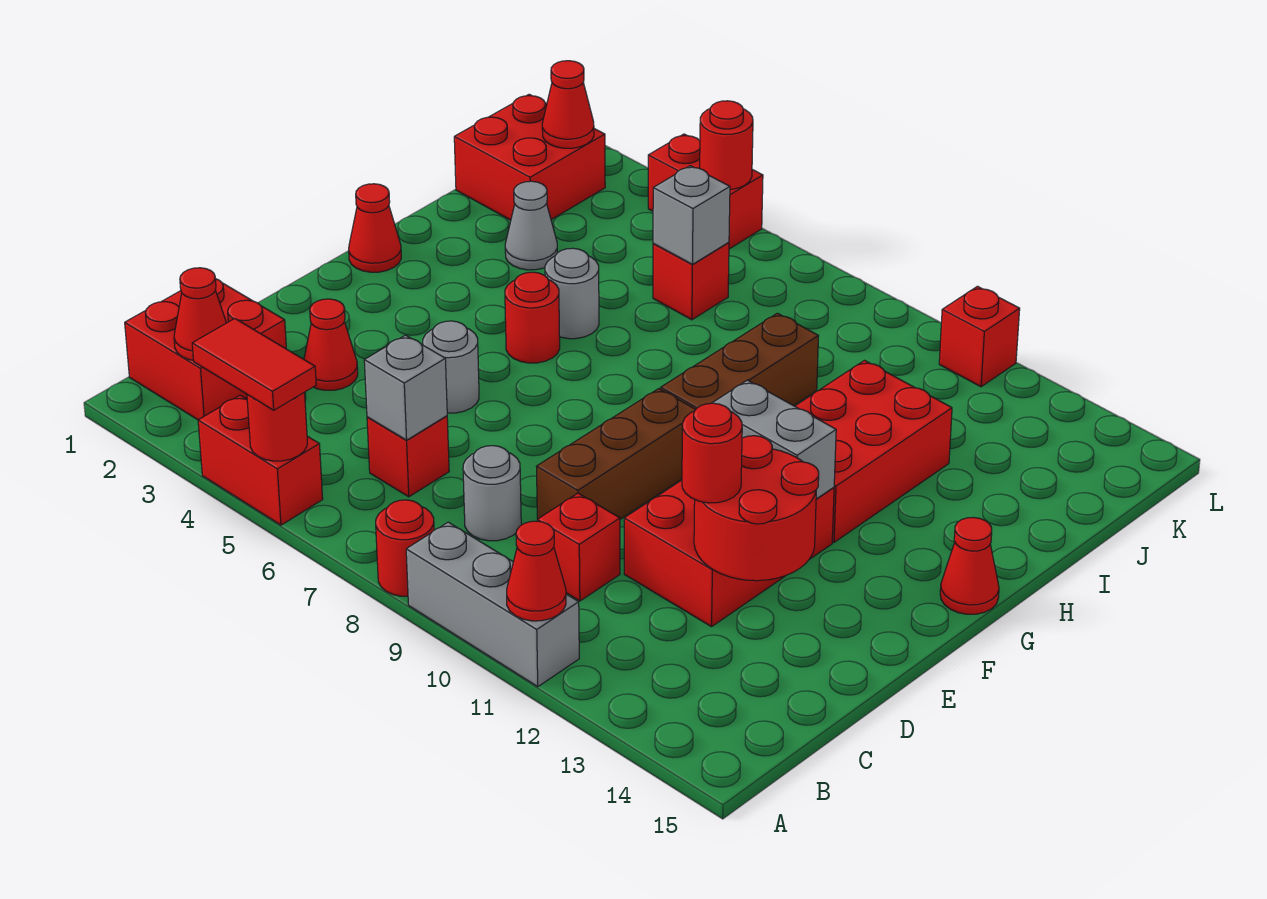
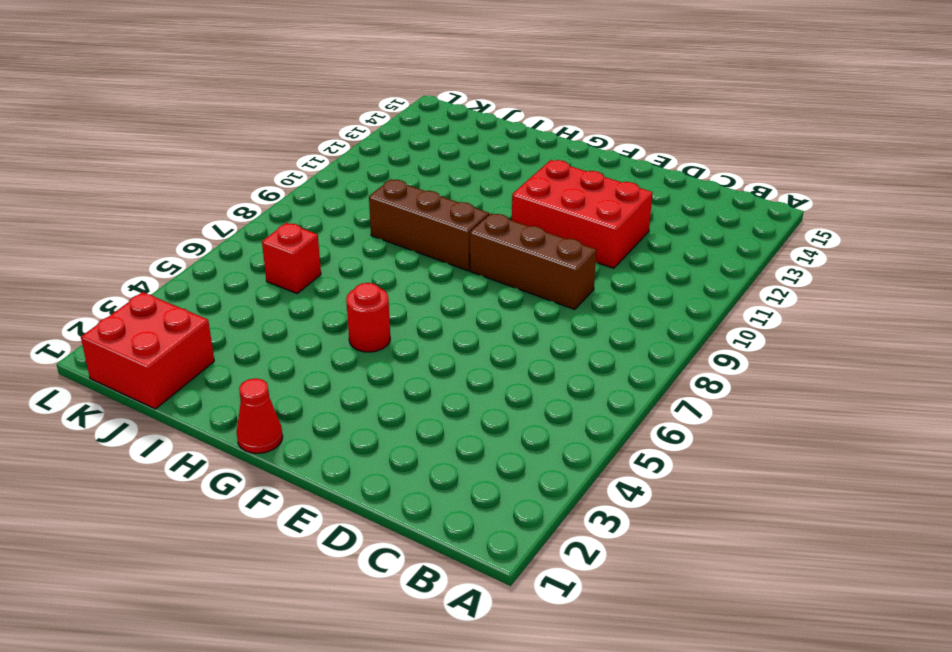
none -> red 1x2 brick [198,395,323,525]
none -> red 1x1 round brick [376,500,434,596]
none -> grey 1x3 brick [406,522,579,687]
none -> red 2x2 brick [125,279,286,420]

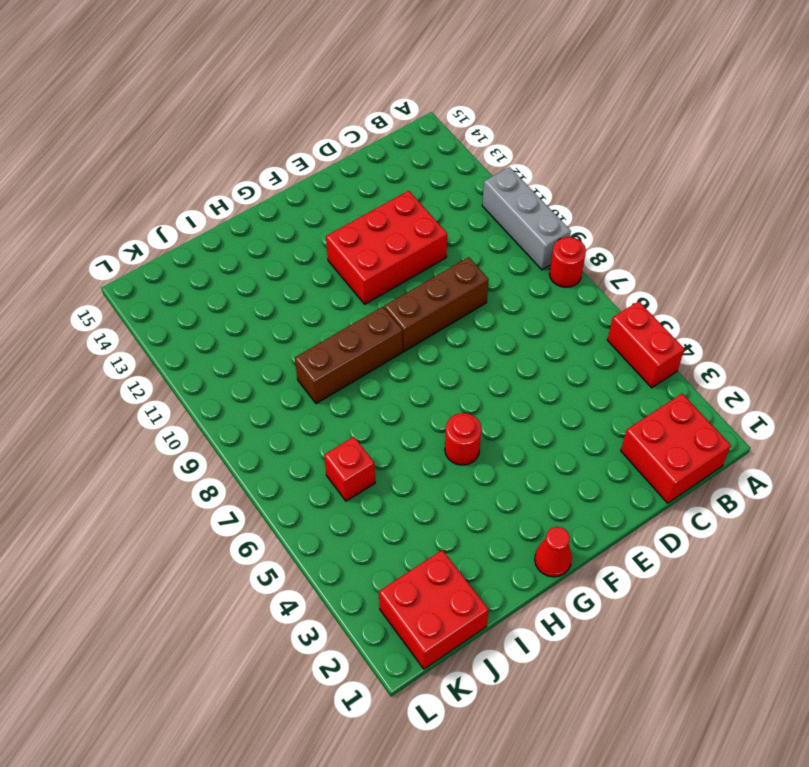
none -> red 1x1 brick [367,416,449,497]
none -> grey 1x1 round brick [463,446,521,541]
none -> red 1x1 brick [537,493,620,601]
none -> red 1x1 cone [304,299,358,390]

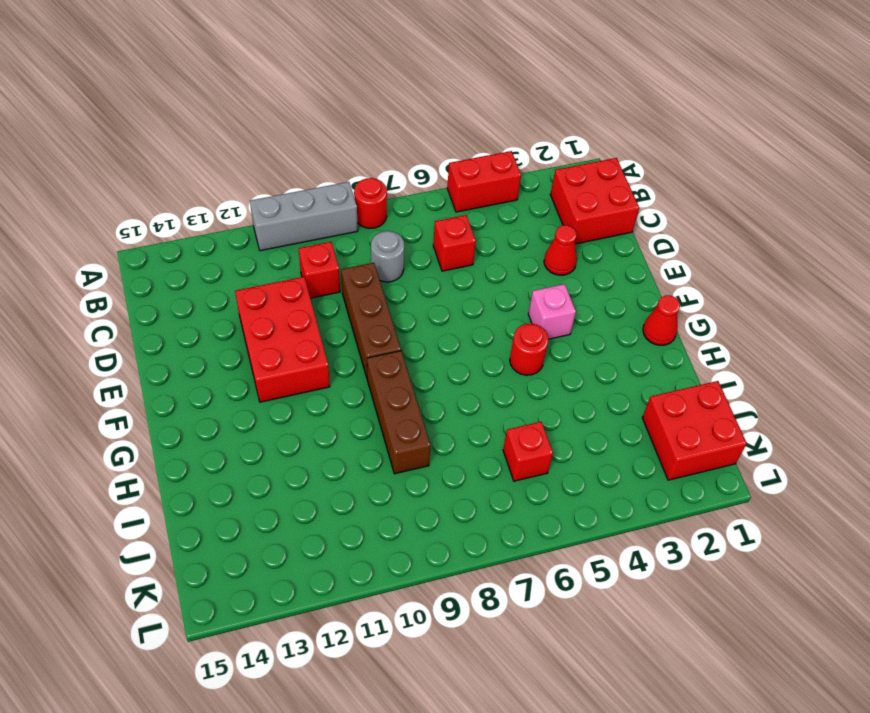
pink 1x1 brick [528,284,576,339] -> none
none -> grey 1x1 round brick [423,321,479,413]
none -> red 2x3 brick [795,360,952,542]
none -> red 1x1 cone [940,517,999,614]
none -> grey 1x1 round brick [545,248,599,339]

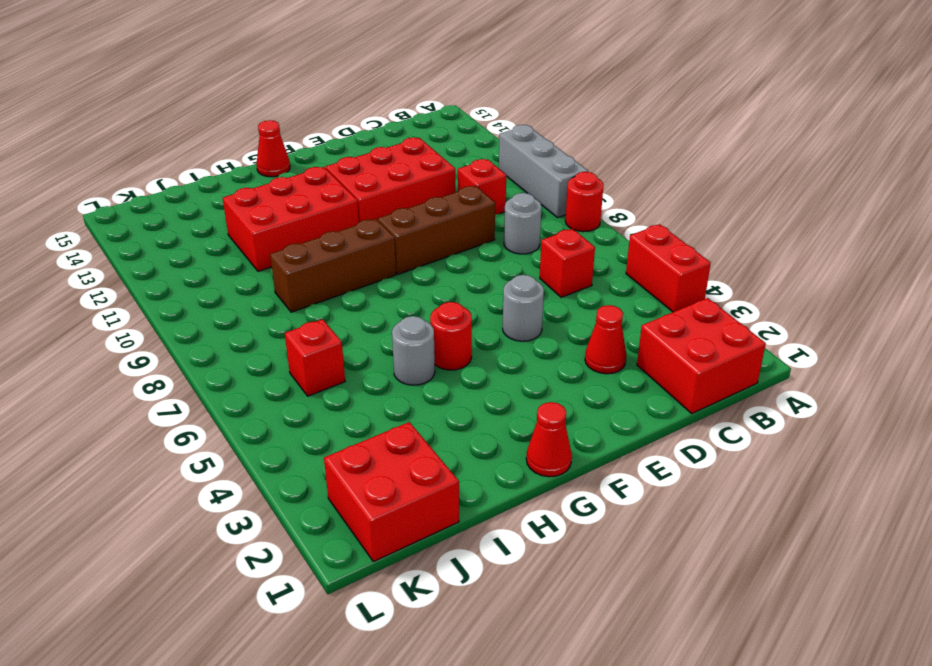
none -> grey 1x1 cone [505,181,557,270]
none -> red 1x2 brick [648,134,763,249]
none -> red 1x1 brick [939,286,1020,387]
none -> red 1x1 round brick [247,392,307,461]

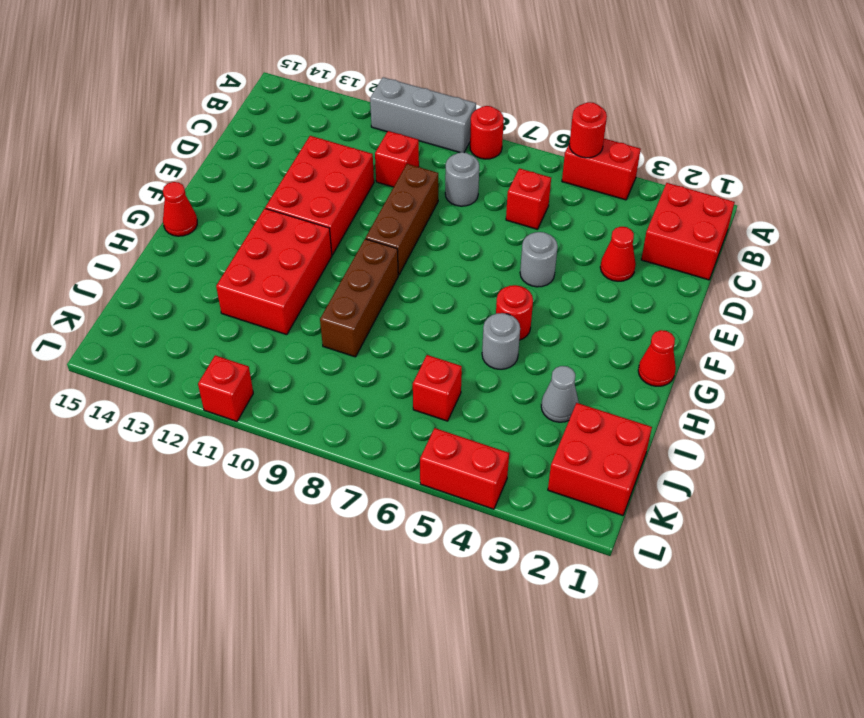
none -> red 1x1 cone [507,521,566,621]
none -> red 1x1 cone [174,268,226,360]
none -> grey 1x1 brick [364,335,447,440]
none -> red 2x2 round brick [694,436,819,581]

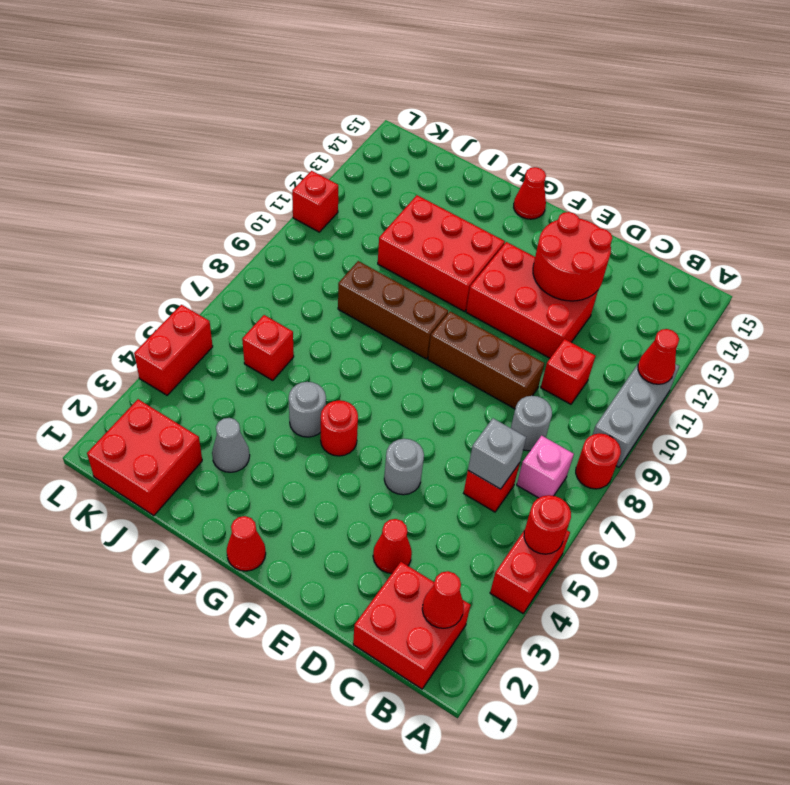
pink 1x1 brick [517,436,574,498] -> none
none -> grey 1x2 brick [713,380,836,499]
none -> grey 1x1 brick [653,166,730,264]
none -> red 1x1 cone [542,61,594,148]
none -> red 1x1 round brick [700,101,753,190]

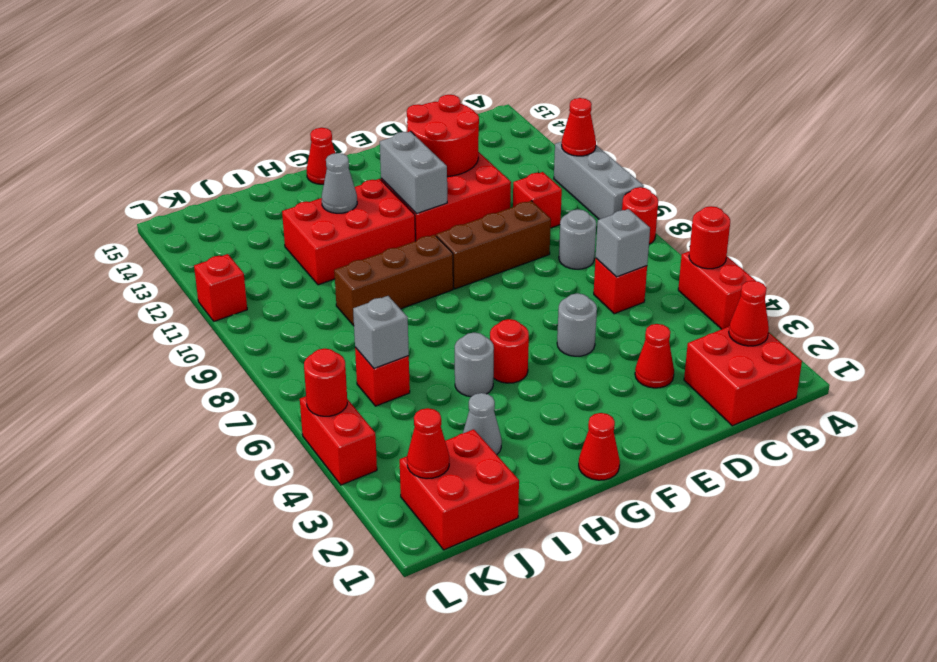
grey 1x1 cone [322,153,357,213] -> none
none -> red 1x2 tile [192,319,316,410]
none -> red 1x1 round brick [682,403,742,503]

